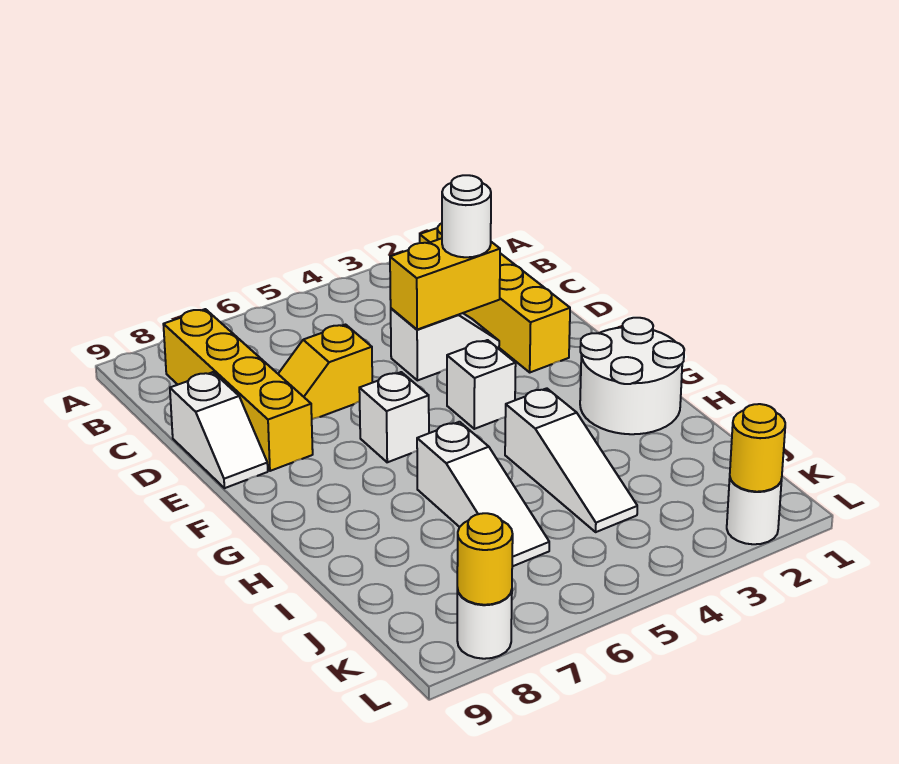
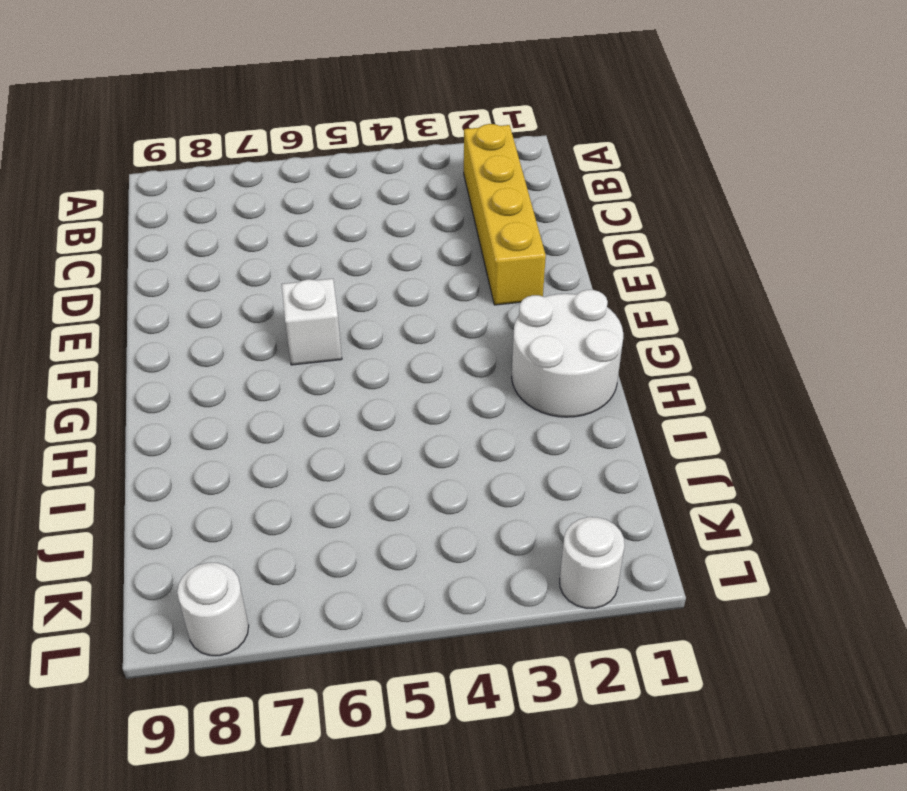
none -> yellow 1x4 brick [163,309,313,471]
none -> white 1x2 slope [391,308,499,380]
none -> yellow 1x2 slope [278,325,372,419]

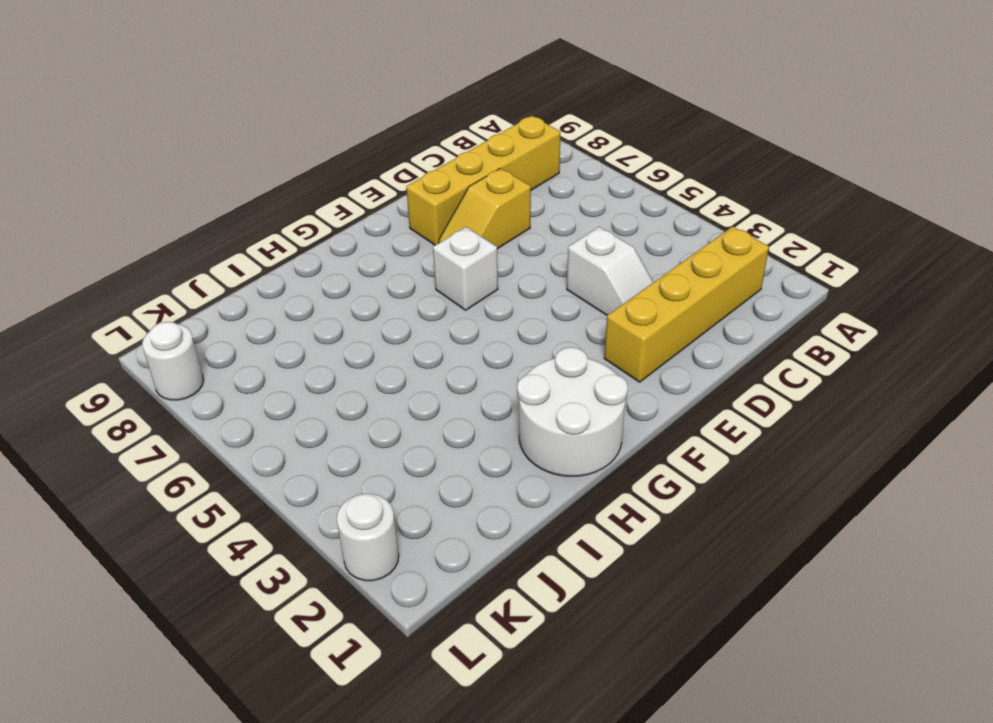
yellow 1x2 slope [439,168,531,249] -> yellow 1x2 slope turned to [278,325,372,419]
none -> white 1x2 slope [170,372,268,488]
none -> white 1x1 brick [447,340,516,429]
none -> white 1x3 slope [505,388,637,532]

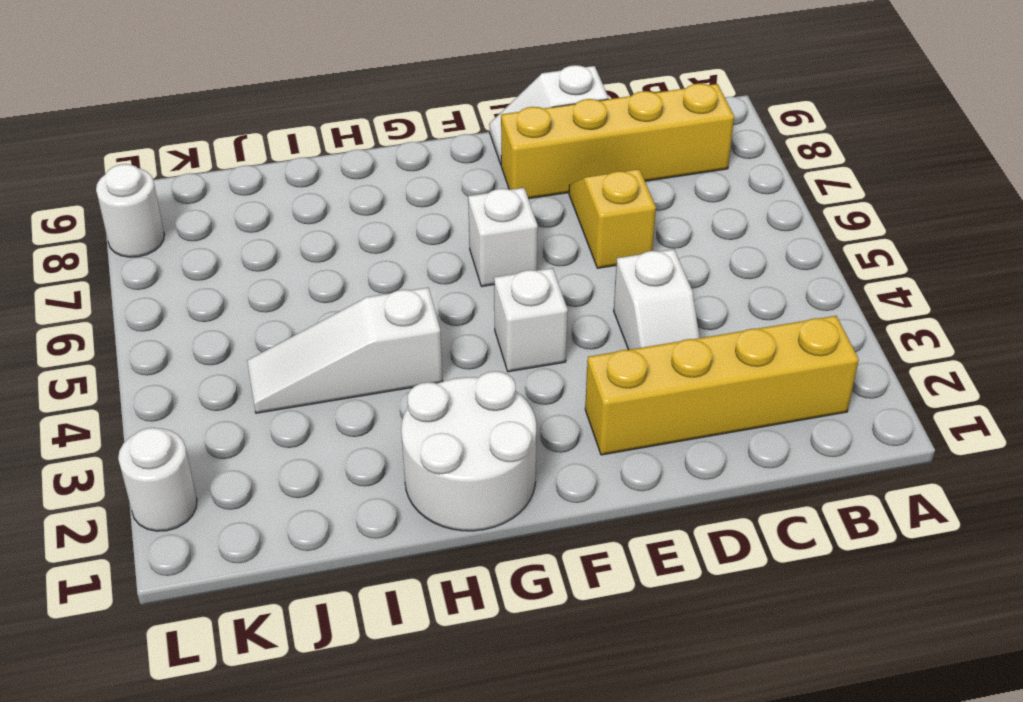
none -> white 1x3 slope [417,422,549,566]
none -> yellow 1x2 brick [390,238,500,330]
none -> yellow 1x1 round brick [730,404,785,492]

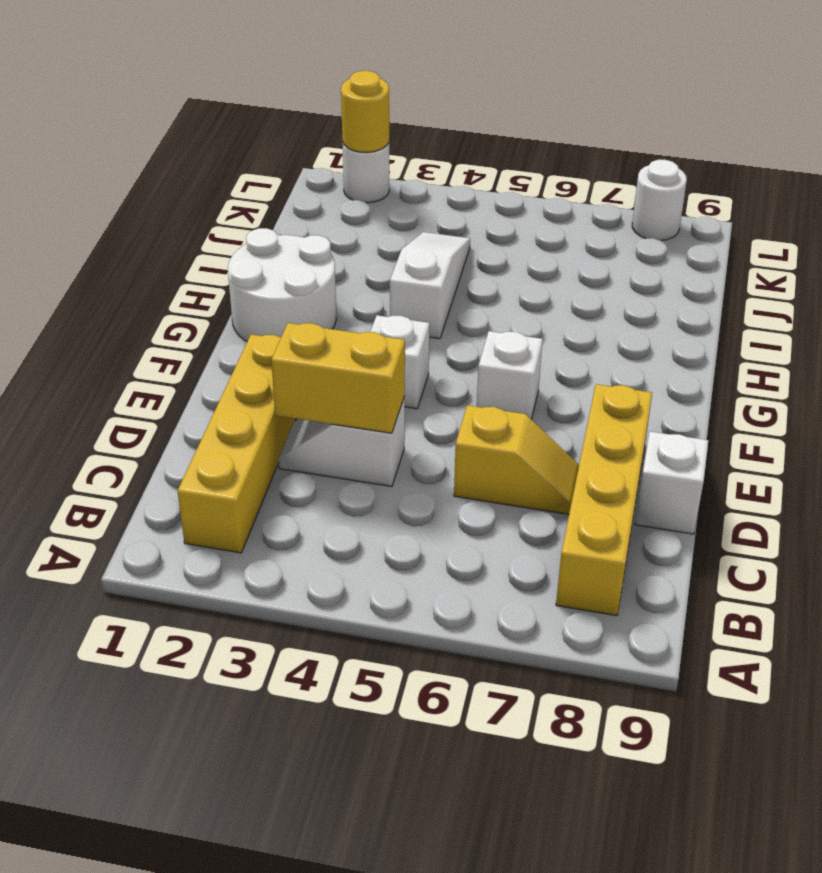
none -> white 1x3 slope [417,422,549,566]
none -> yellow 1x1 round brick [457,513,513,605]
none -> white 1x1 round brick [442,175,491,257]

